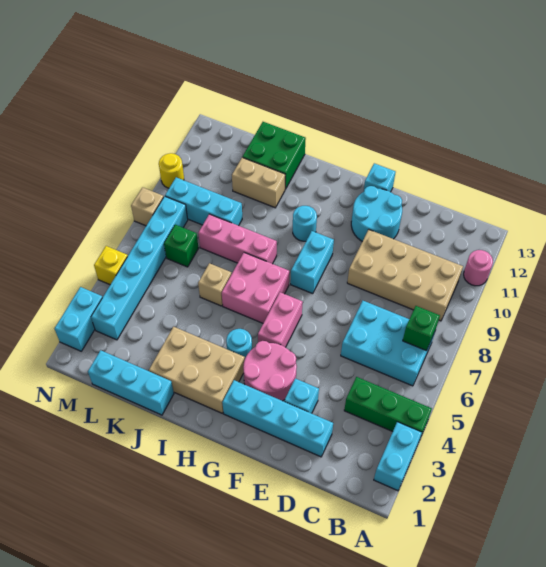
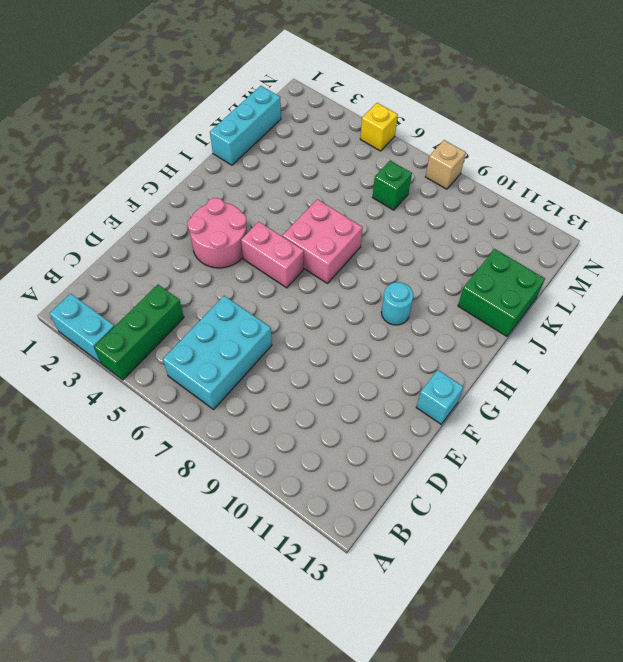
none -> pink 1x1 round brick [464,250,493,286]
none -> tan 2x4 brick [347,230,463,321]
none -> cyan 1x4 brick [222,380,333,457]

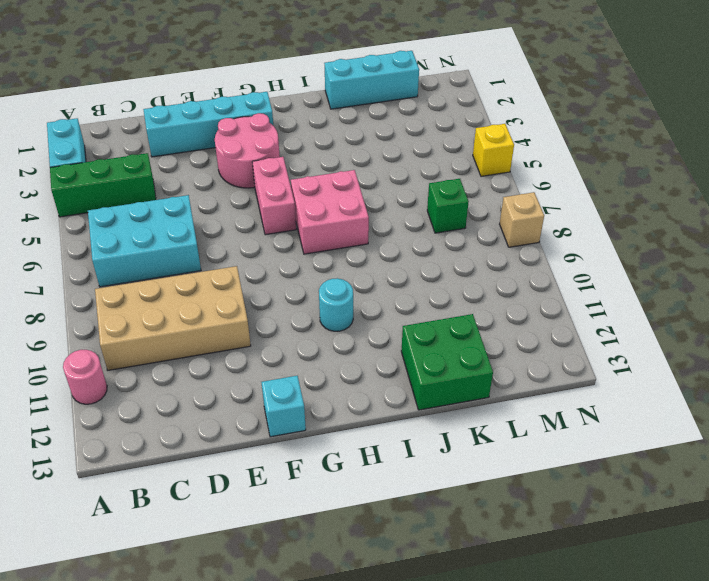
none -> cyan 1x1 brick [284,378,319,413]
none -> cyan 2x2 round brick [351,186,402,242]
none -> cyan 1x2 brick [291,231,334,294]

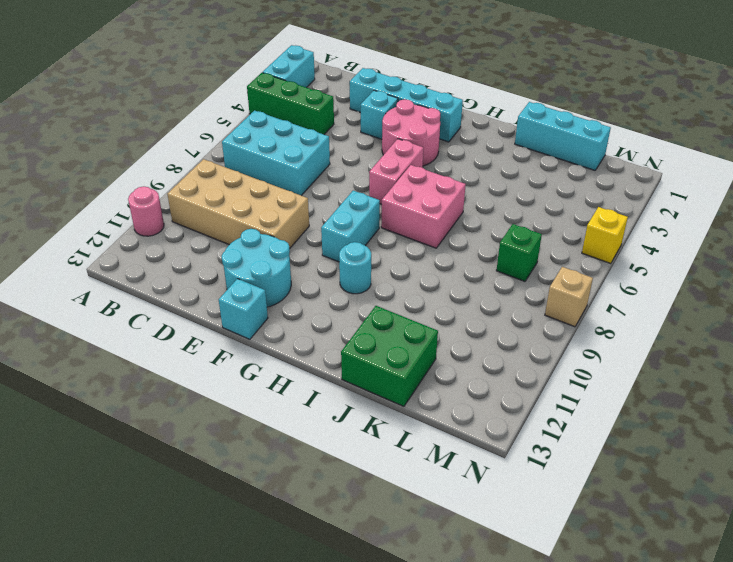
none -> tan 2x3 brick [149,327,245,413]
none -> cyan 1x1 round brick [226,329,252,358]
none -> pink 1x3 brick [198,214,277,264]

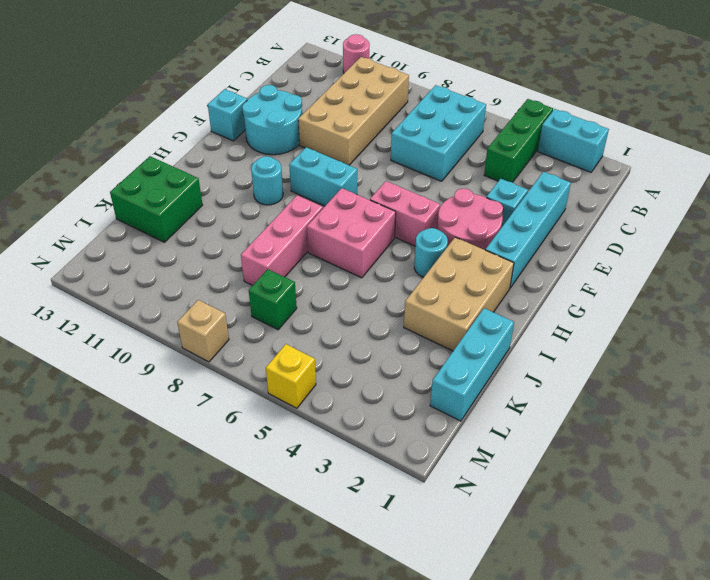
none -> tan 1x1 brick [198,263,231,306]
none -> tan 1x2 brick [232,157,285,208]
none -> cyan 1x3 brick [165,177,242,226]

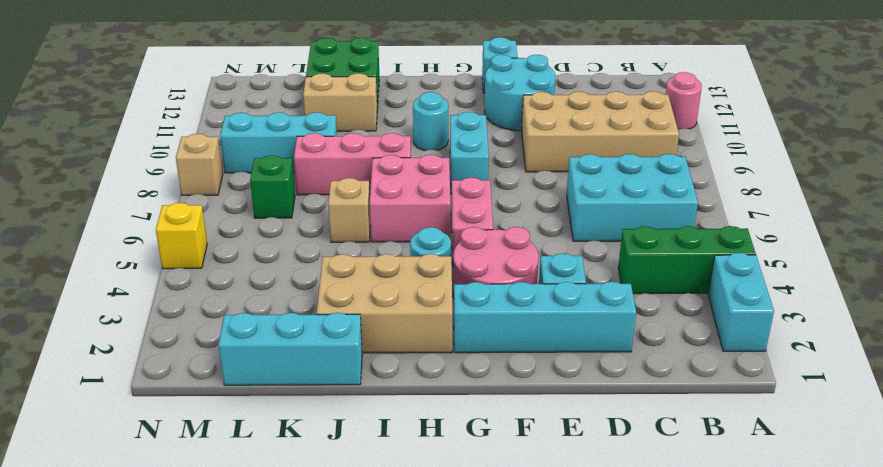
none -> cyan 1x6 brick [91,196,188,340]
none -> cyan 1x2 brick [55,287,103,351]
none -> yellow 1x1 round brick [159,153,184,188]

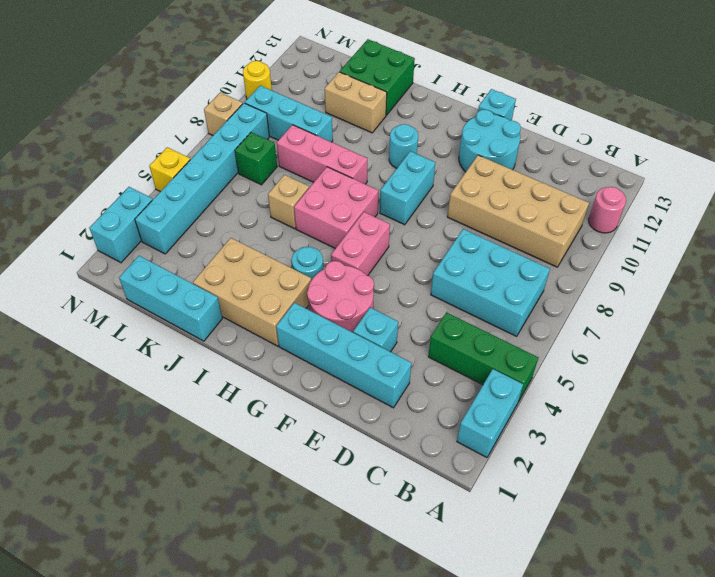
none -> green 1x1 brick [403,306,440,351]

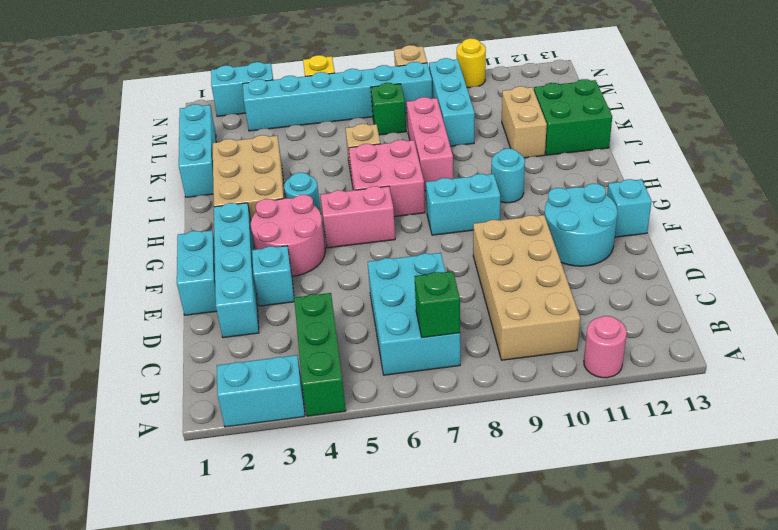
cyan 1x2 brick [177,230,217,315] -> none

